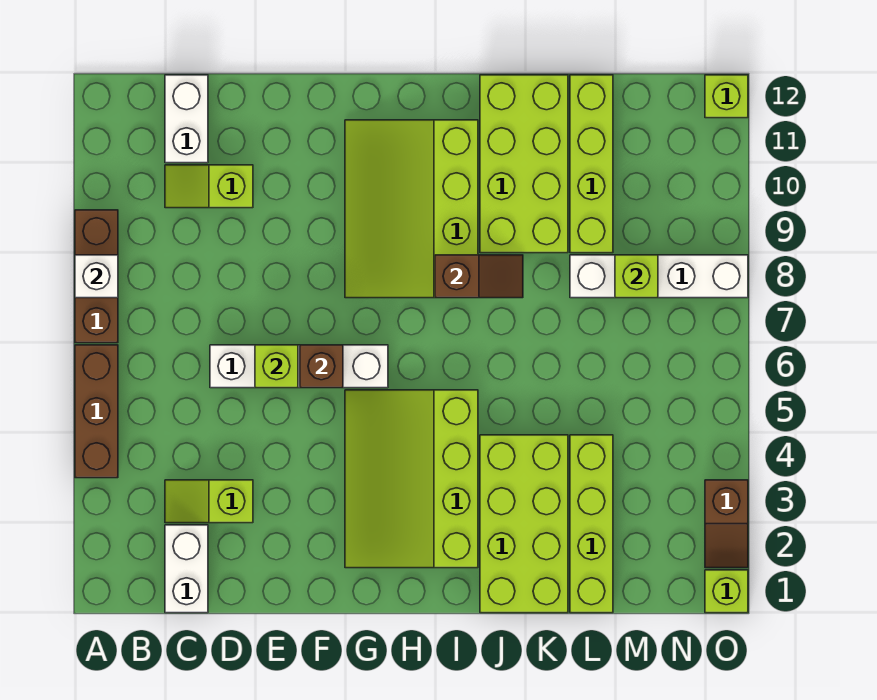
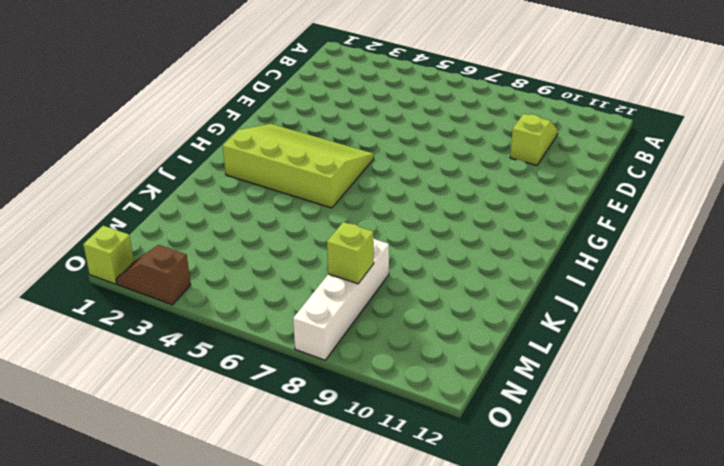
none -> brown 1x3 brick [75,345,118,478]
none -> brown 1x3 brick [75,210,118,343]
none -> white 1x2 brick [165,525,208,613]

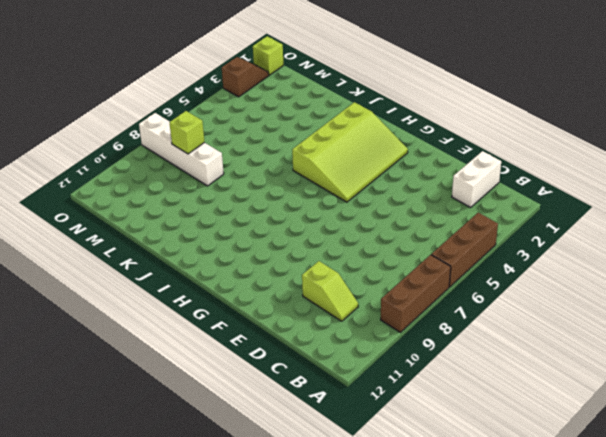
none -> lime 1x2 slope [165,480,253,523]
none -> white 1x2 brick [165,75,208,163]
none -> white 1x4 brick [210,345,388,388]

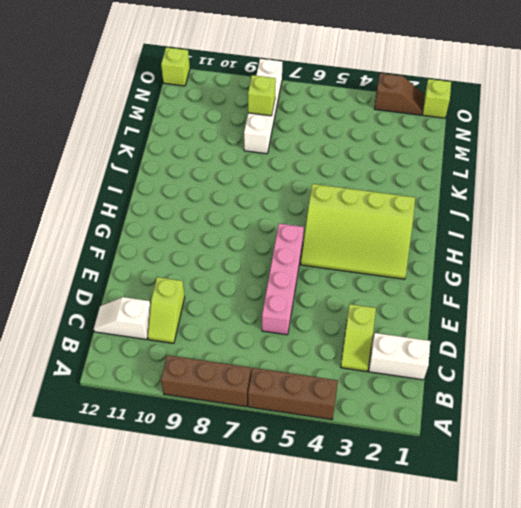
white 1x2 slope [94,297,151,340] -> white 1x2 brick [165,75,208,163]
pink 1x4 brick [262,224,304,335] -> white 1x4 brick [210,345,388,388]
none -> lime 3x4 slope [345,120,478,298]
none -> lime 2x4 brick [480,435,568,613]
none -> lime 2x4 brick [480,75,568,253]

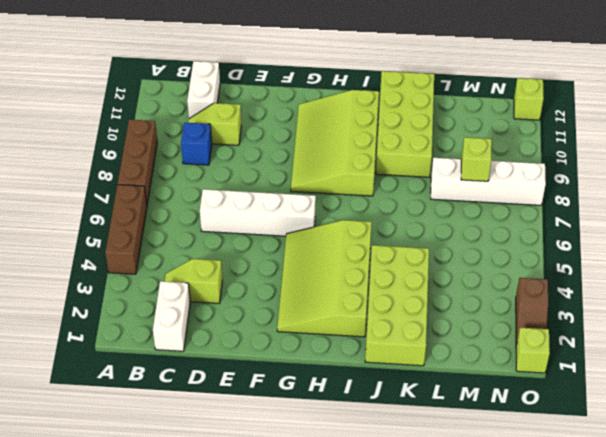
blue 1x1 brick [181,123,212,165] -> none
none -> lime 1x4 brick [570,435,613,613]
none -> lime 1x4 brick [570,75,613,253]
none -> white 1x1 brick [75,255,118,298]

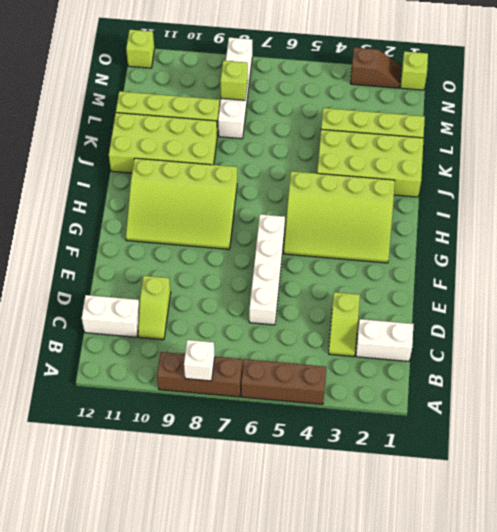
none -> lime 1x1 brick [255,345,298,388]
none -> brown 1x1 brick [300,345,343,388]
none -> brown 1x2 slope [435,255,523,298]

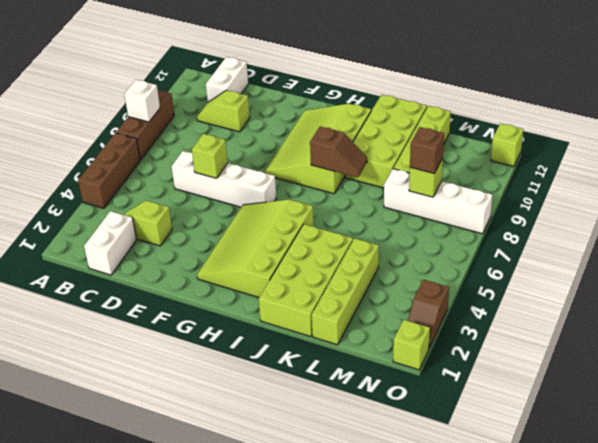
brown 1x1 brick [410,127,444,173] -> brown 1x1 brick moved to [300,345,343,388]

